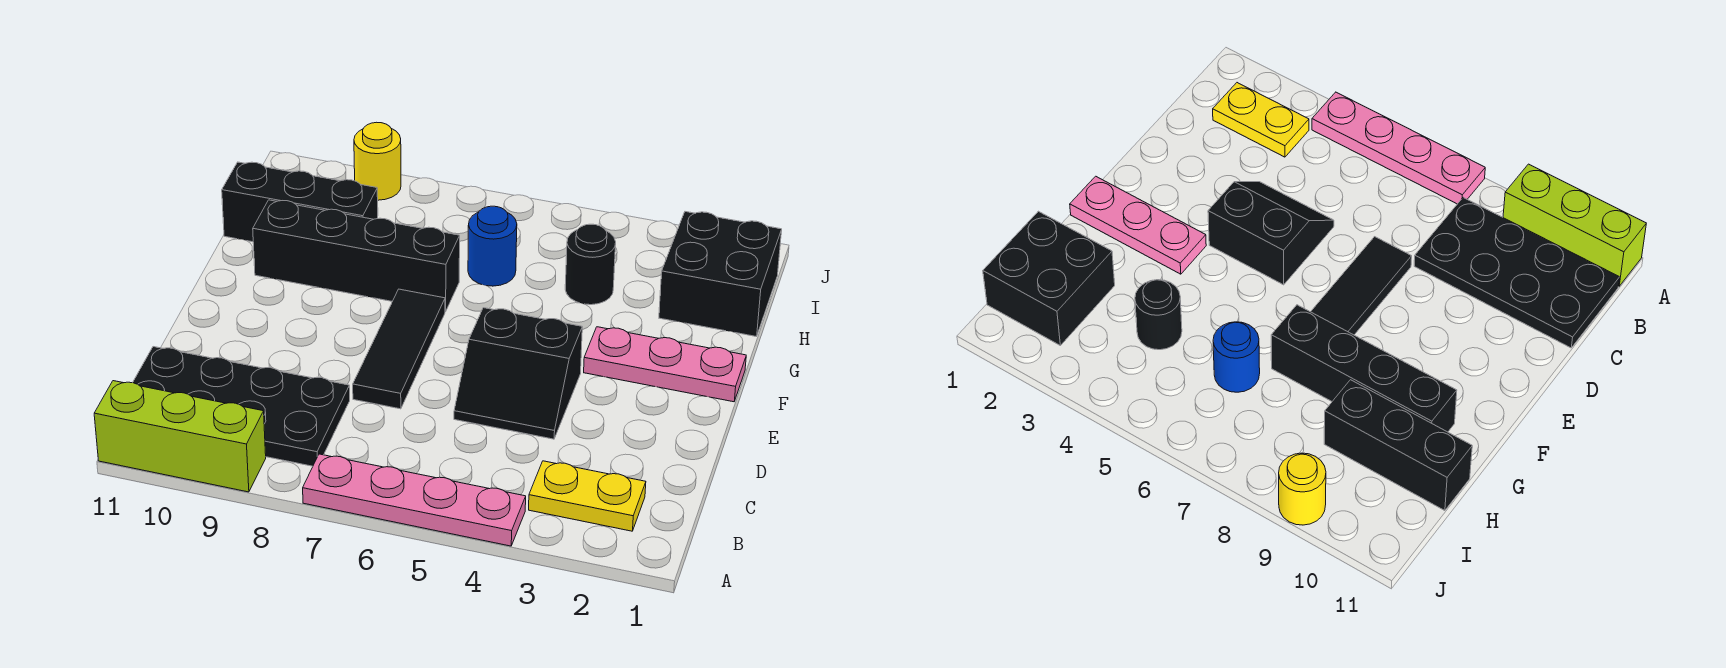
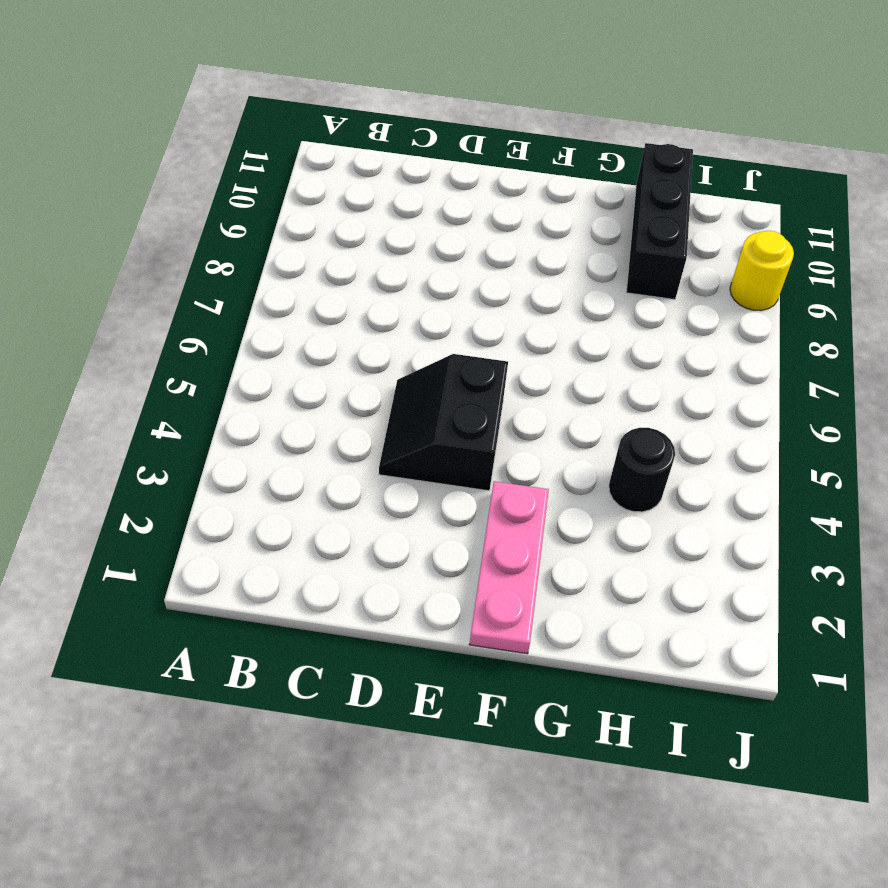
none -> pink 1x4 plate [303,454,526,546]
none -> lime 1x3 brick [94,381,266,492]
none -> yellow 1x2 plate [529,461,646,531]

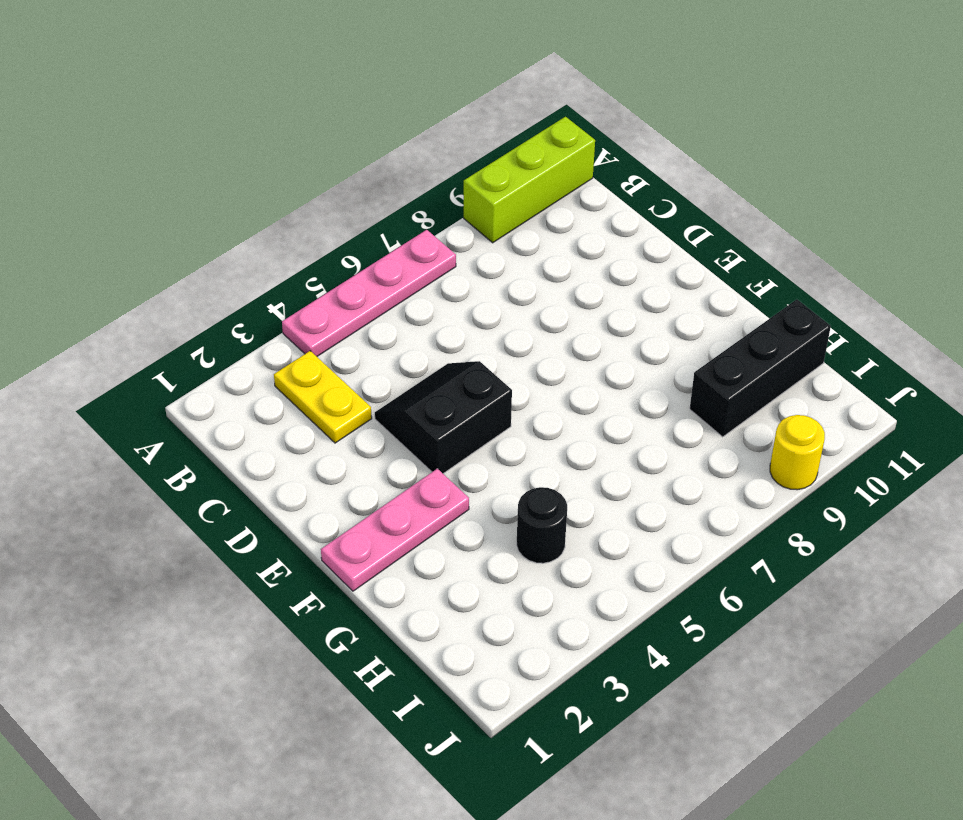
yellow 1x2 plate [274,351,372,443] -> yellow 1x2 plate turned to [529,461,646,531]
none -> black 2x4 plate [133,347,350,466]
none -> black 1x3 tile [353,289,445,409]
none -> black 1x4 brick [253,200,460,312]

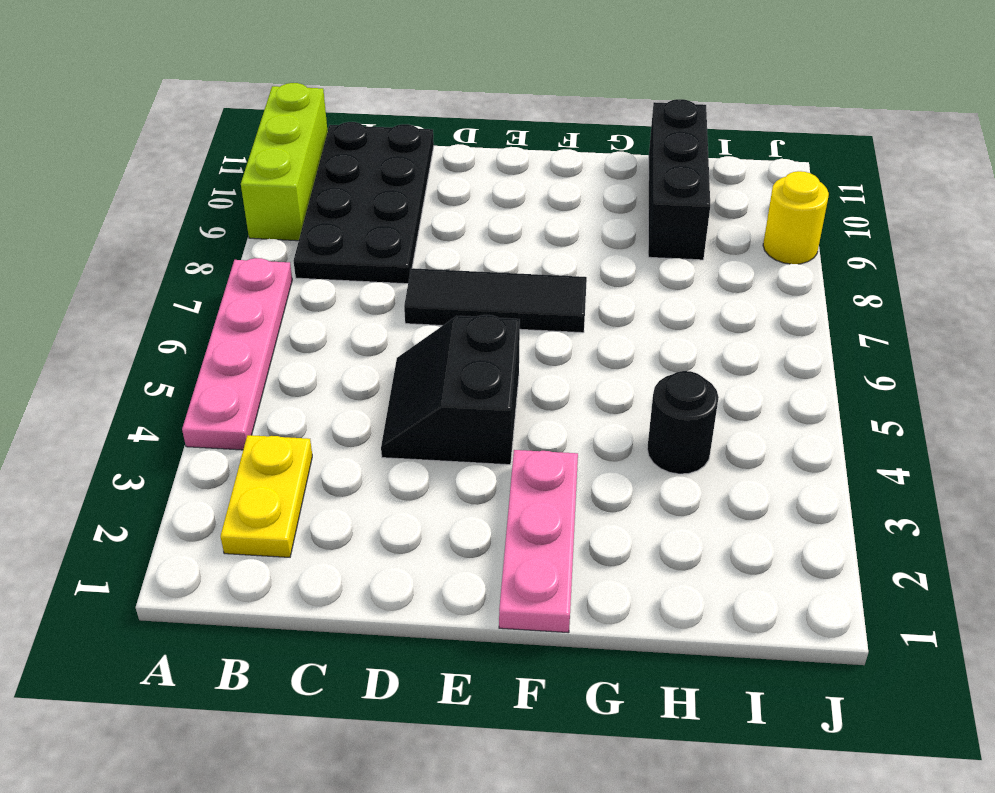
none -> black 1x4 brick [253,200,460,312]
none -> black 2x2 brick [659,212,782,337]
none -> blue 1x1 round brick [468,206,517,286]

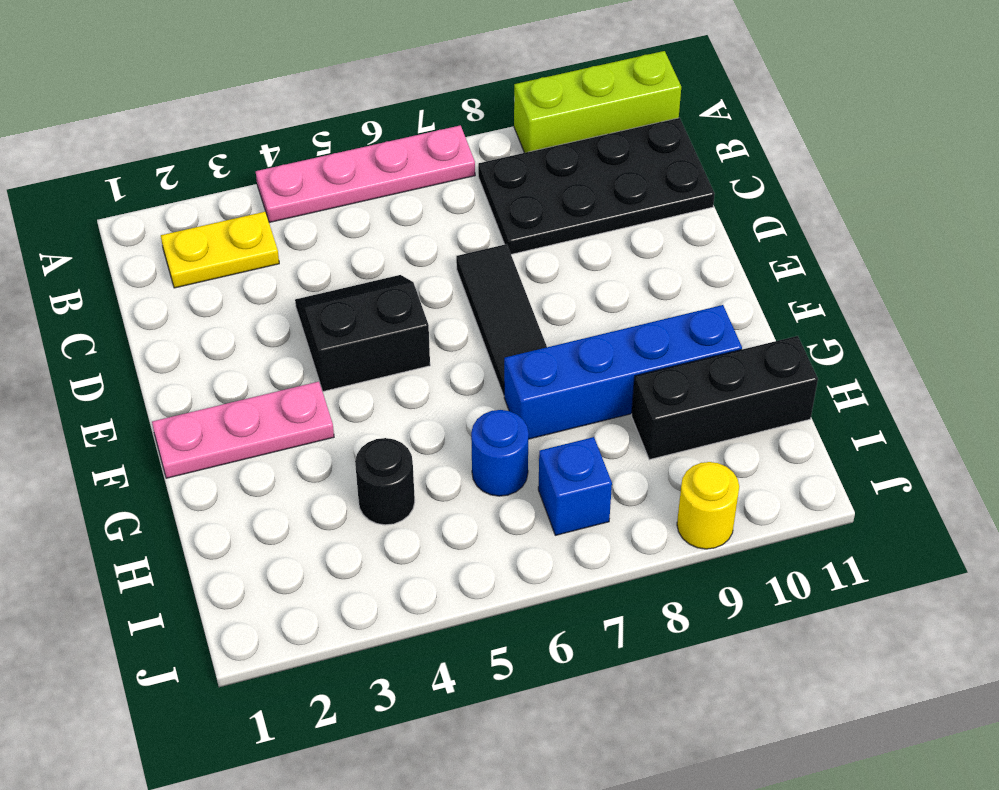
blue 1x4 brick [504,305,742,439] -> black 1x4 brick [253,200,460,312]
blue 1x1 brick [538,437,612,535] -> none
none -> black 2x2 brick [659,212,782,337]

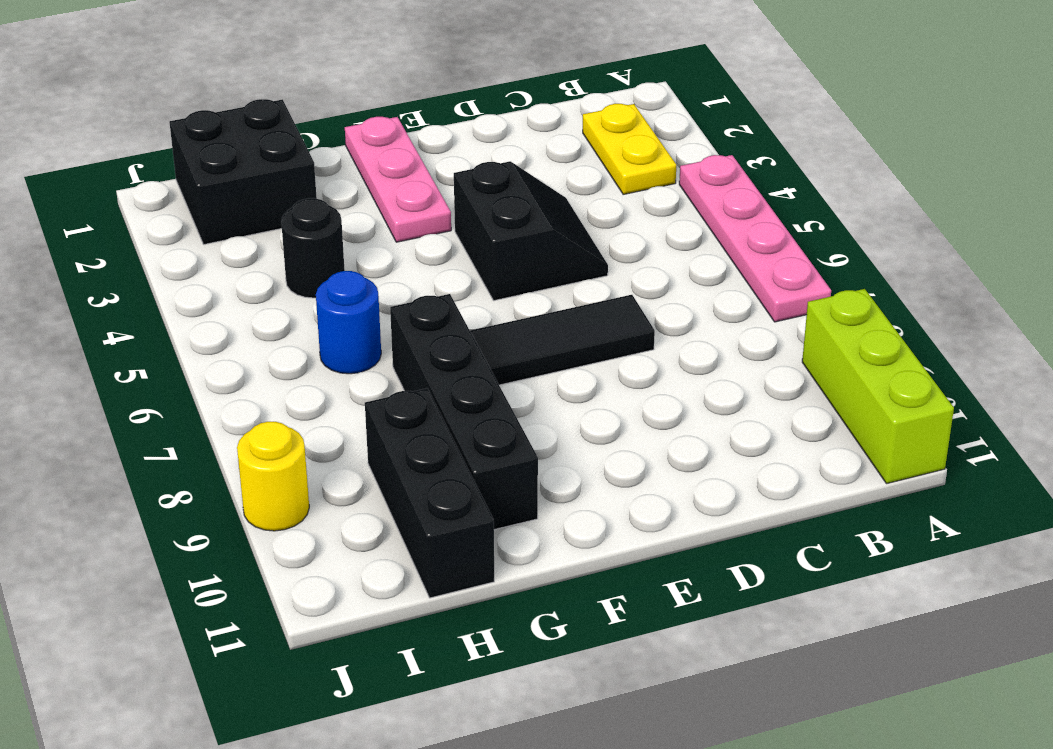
none -> black 2x4 plate [133,347,350,466]

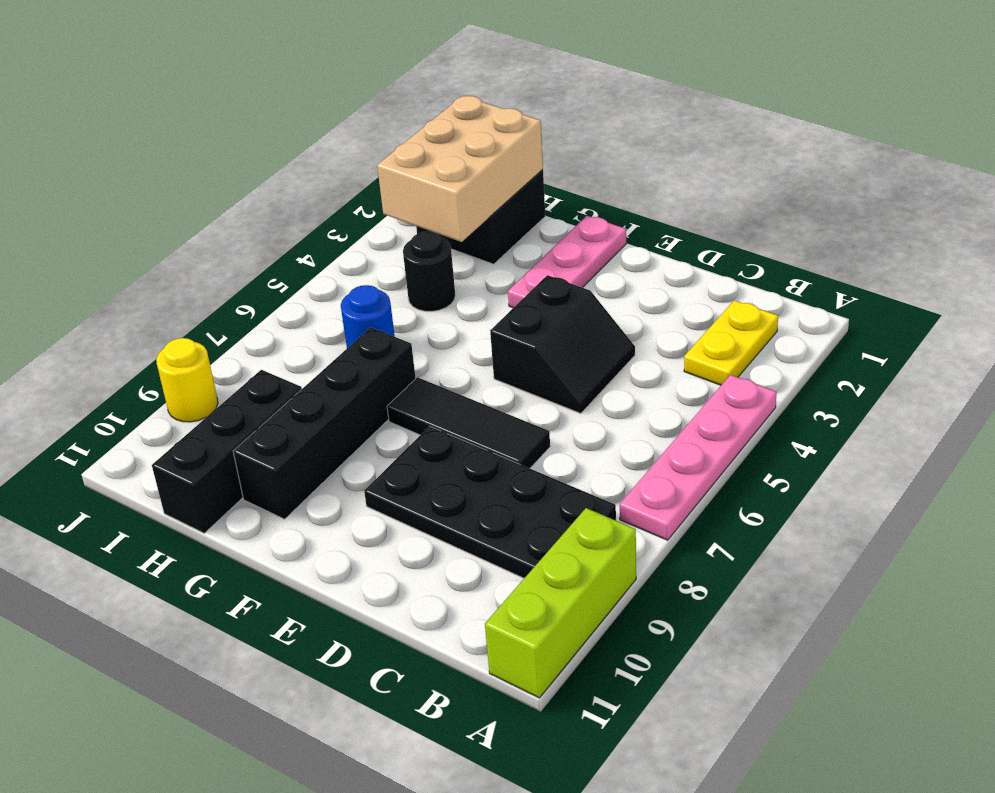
black 2x4 plate [364,426,616,578] -> black 2x4 plate turned to [133,347,350,466]
tan 2x3 brick [377,96,543,242] -> none

